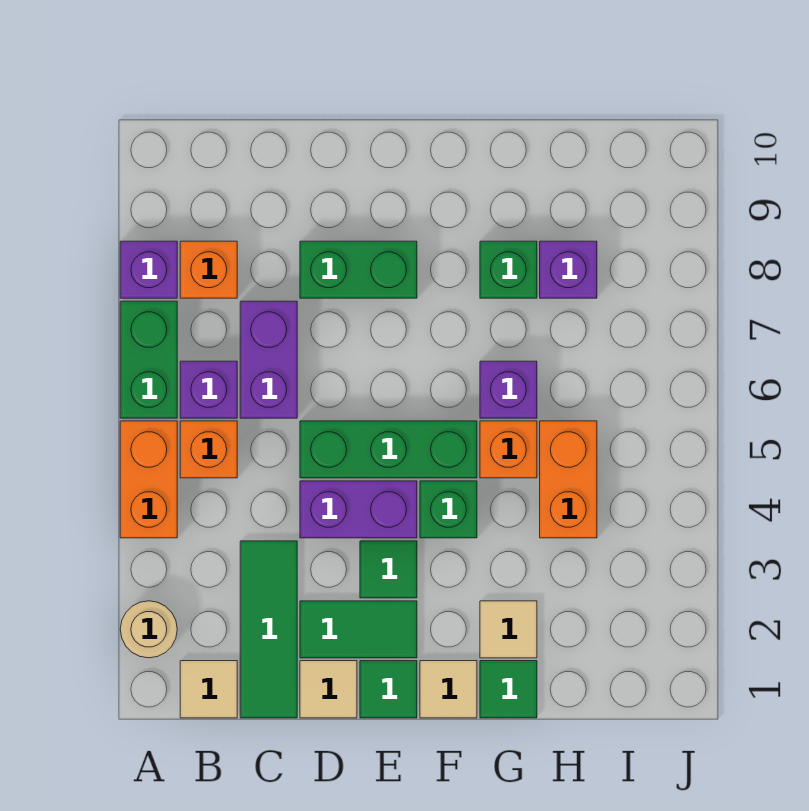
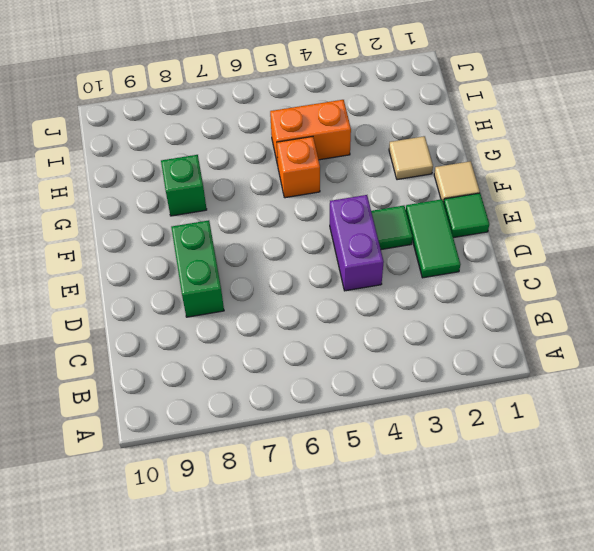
none -> tan 1x1 round brick [120,601,177,658]
none -> orange 1x2 brick [120,421,177,538]
none -> green 1x2 brick [120,301,177,418]

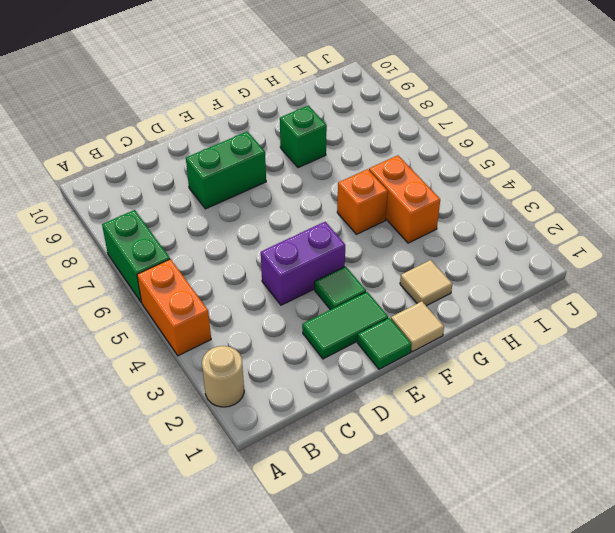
none -> purple 1x1 brick [120,241,177,298]
none -> tan 1x1 tile [180,661,237,718]
none -> orange 1x1 brick [180,421,237,478]

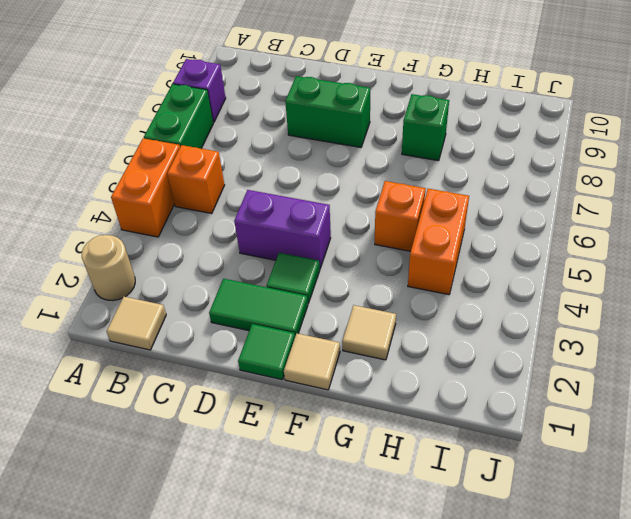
none -> purple 1x1 brick [180,361,237,418]
none -> orange 1x1 brick [180,241,237,298]
none -> green 1x3 tile [240,541,297,718]

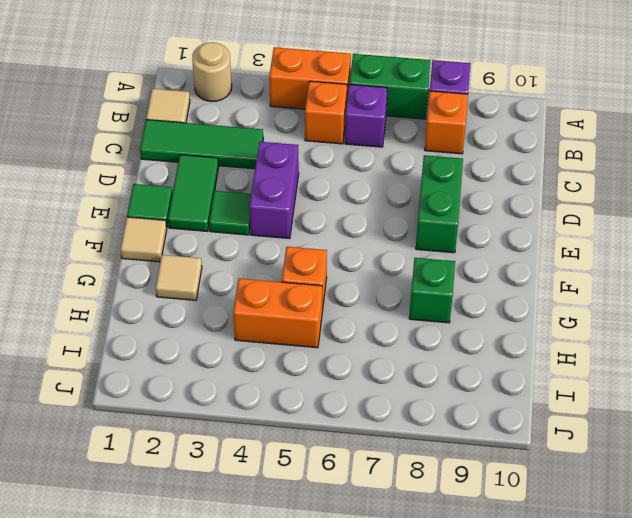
none -> purple 1x2 brick [240,301,297,418]
none -> tan 1x1 tile [300,661,357,718]
none -> green 1x3 brick [300,421,477,478]

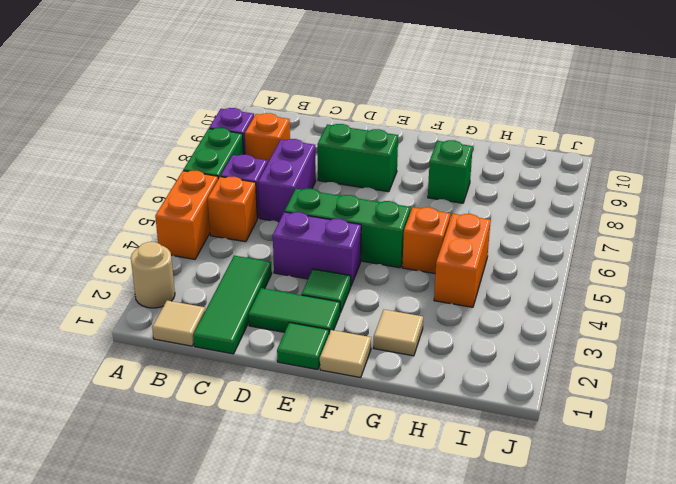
none -> tan 1x1 tile [300,661,357,718]
none -> green 1x1 brick [420,481,477,538]
none -> green 1x1 tile [480,661,537,718]

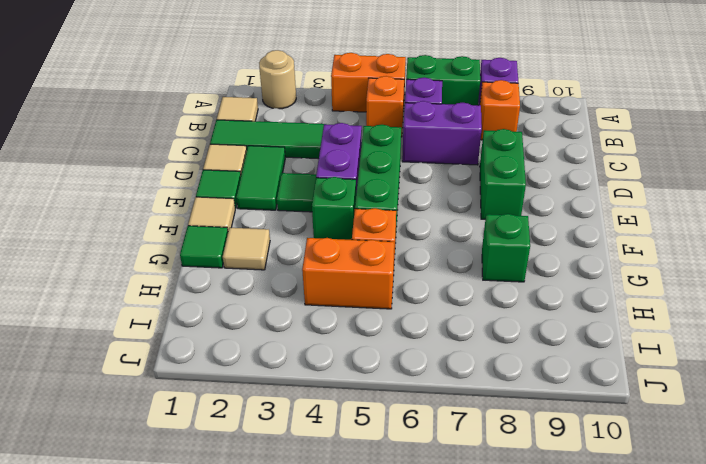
none -> purple 1x1 brick [480,361,537,418]
none -> purple 1x1 brick [540,241,597,298]

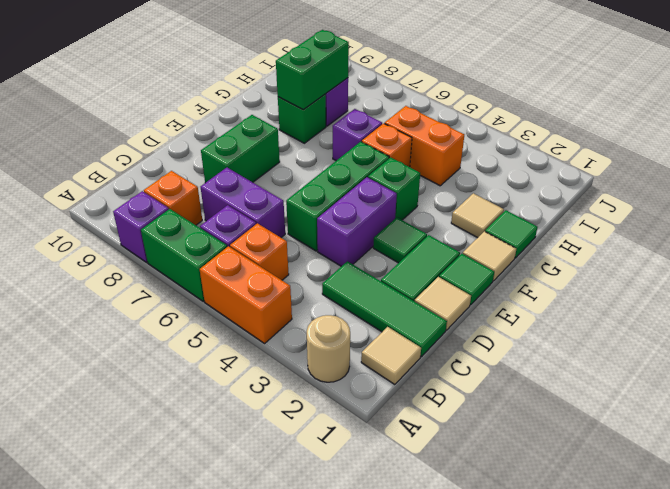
green 1x2 brick [276,30,349,110] -> none

